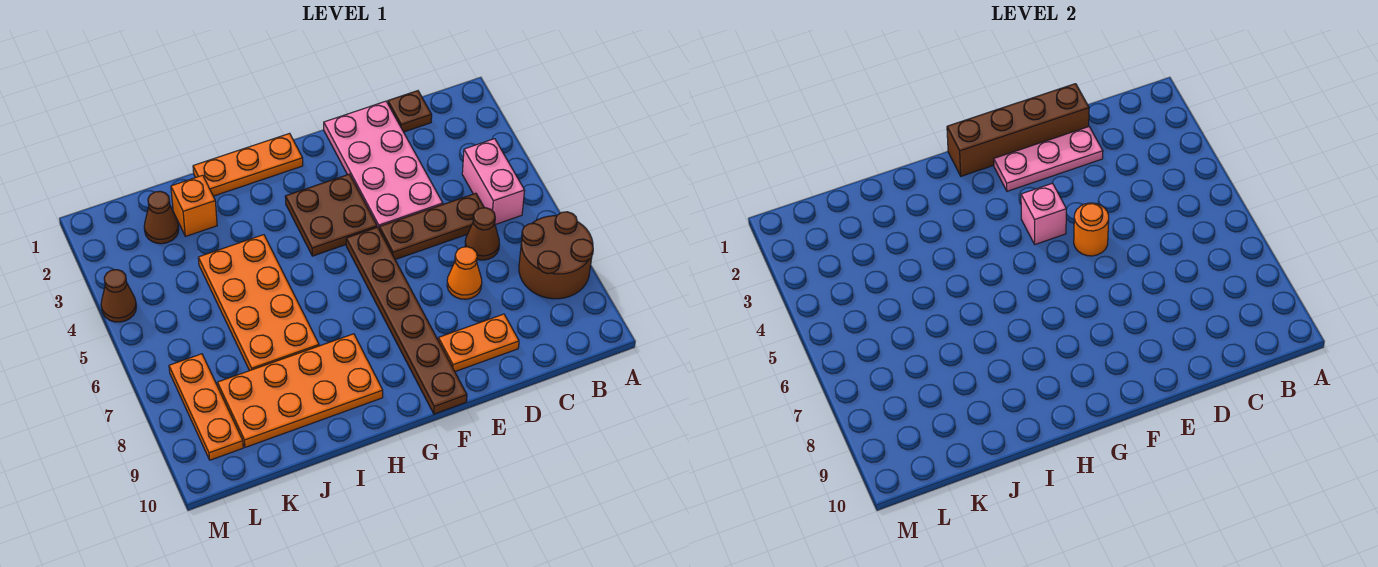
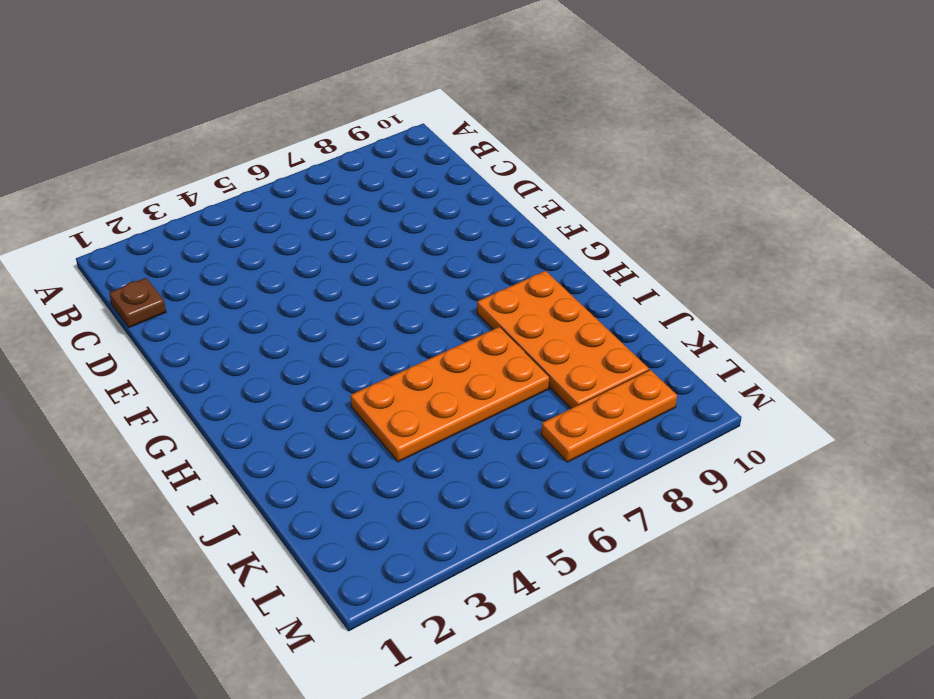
none -> brown 2x2 round brick [519,212,593,299]
none -> pink 1x2 brick [462,139,525,225]
none -> brown 1x3 plate [379,193,484,260]

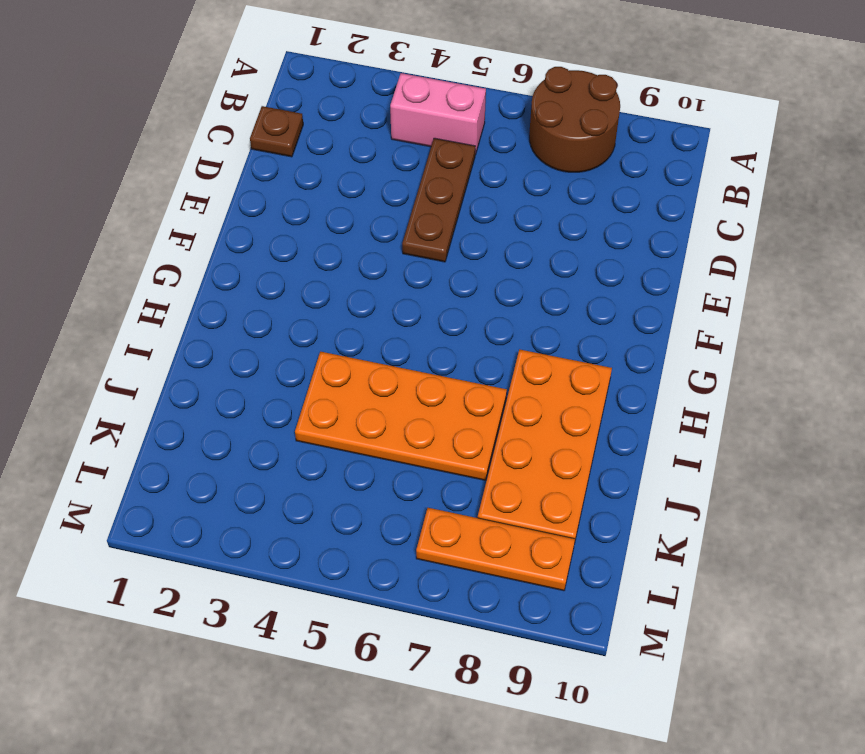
none -> brown 1x1 cone [465,208,499,260]
none -> pink 2x4 plate [324,101,443,228]
none -> orange 1x1 cone [447,247,482,299]

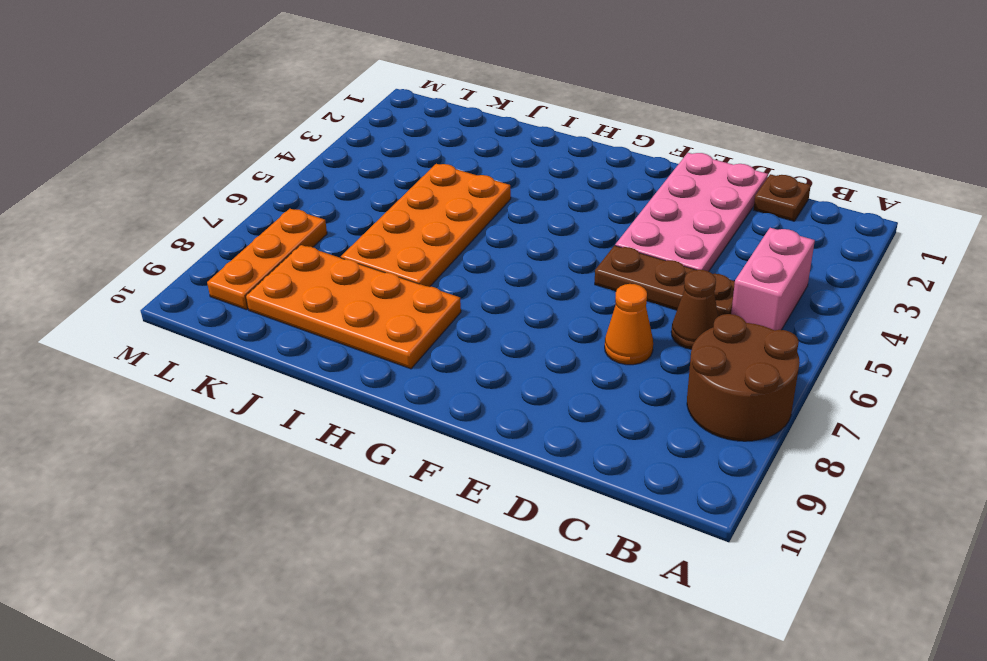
none -> orange 1x2 plate [438,314,519,372]
none -> brown 2x2 plate [285,174,377,256]
none -> brown 1x6 plate [346,227,467,414]

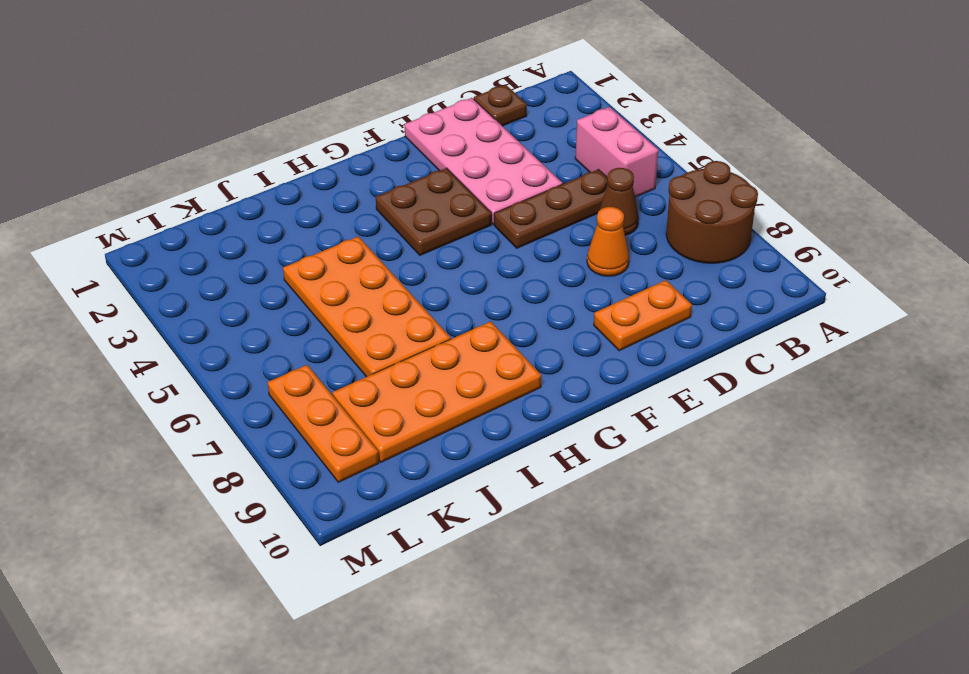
none -> brown 1x6 plate [346,227,467,414]
none -> orange 1x3 plate [193,133,303,196]
none -> orange 1x1 brick [171,175,217,236]

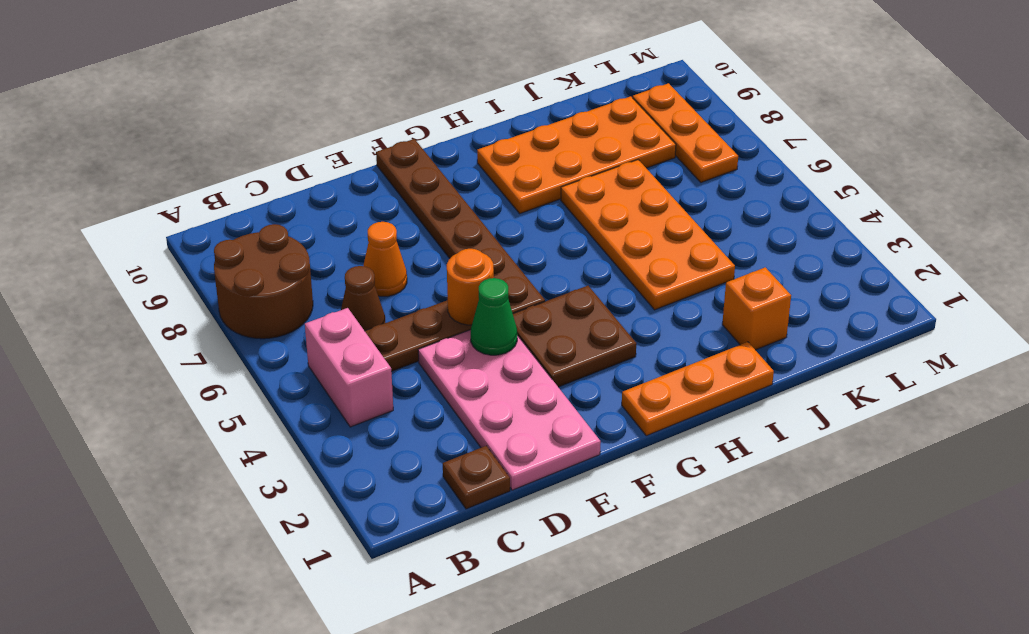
green 1x1 cone [471,278,517,355] -> none
none -> orange 1x2 plate [438,314,519,372]
none -> brown 1x1 cone [144,191,179,244]
none -> brown 1x1 cone [101,270,136,322]

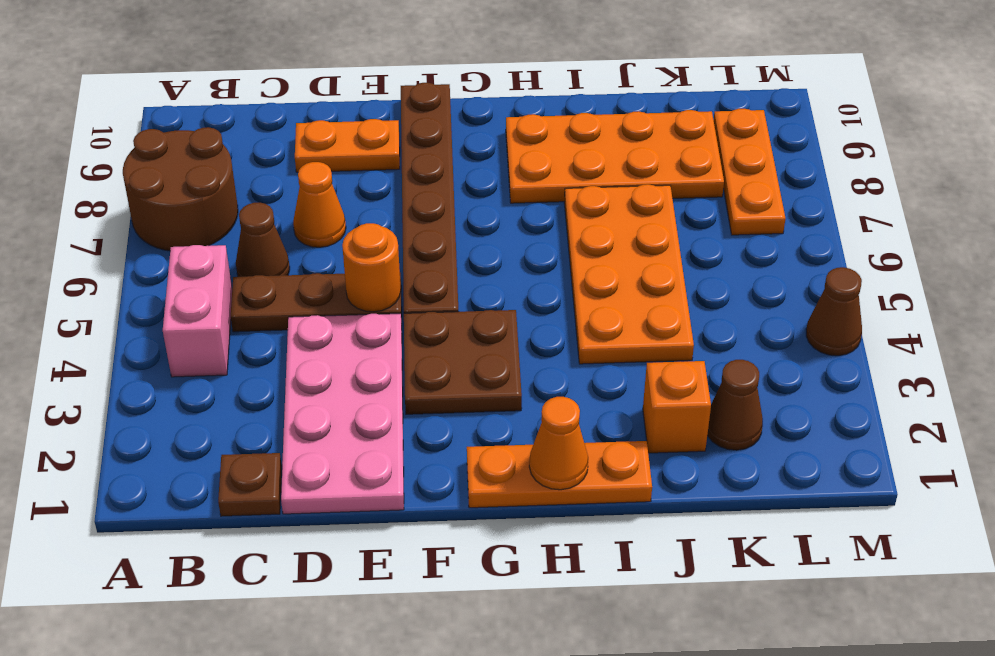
orange 1x1 cone [529,397,588,490] -> none
none -> brown 1x4 brick [947,84,1089,176]
none -> pink 1x3 plate [994,127,1103,191]
none -> pink 1x1 brick [1021,183,1066,244]

